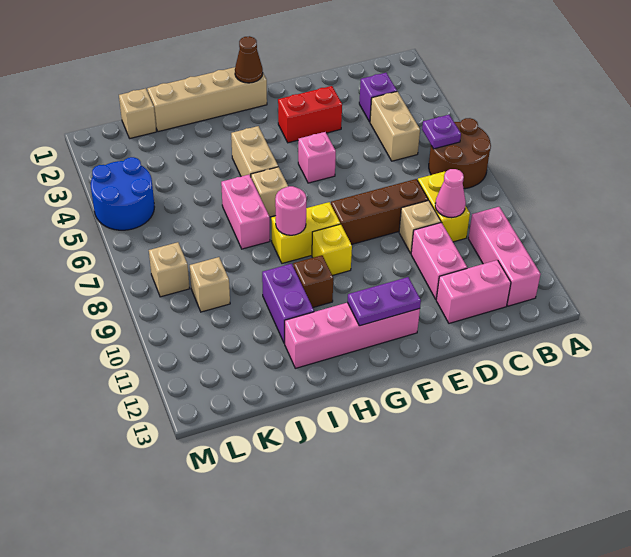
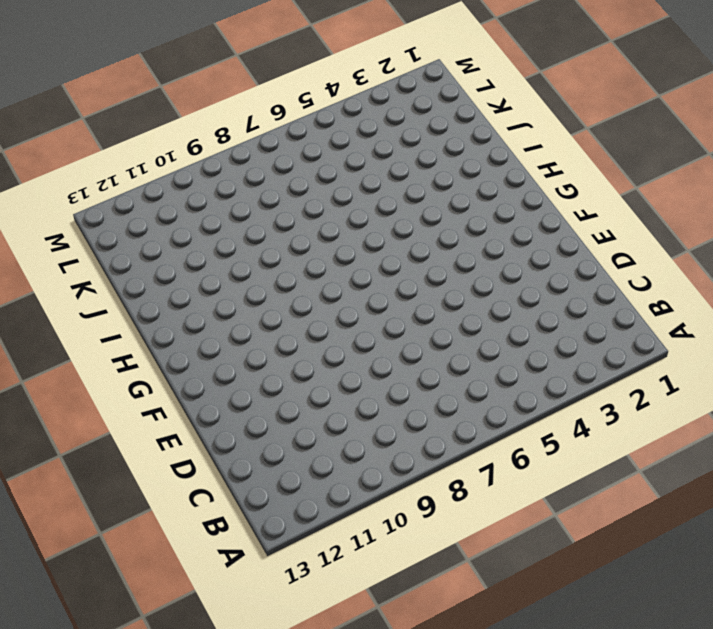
none -> brown 2x2 round brick [429,118,491,189]
none -> pink 1x3 brick [468,207,541,306]
none -> purple 1x1 brick [359,73,397,122]

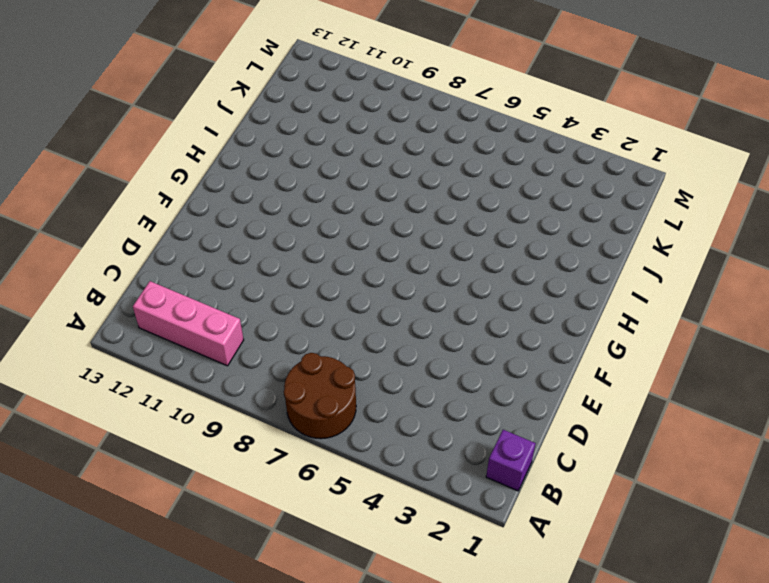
purple 1x1 brick [486,430,536,491] -> purple 1x1 brick moved to [359,73,397,122]
none -> tan 1x2 brick [370,91,420,161]
none -> yellow 1x2 brick [418,171,470,242]
none -> pink 1x2 brick [436,260,511,323]

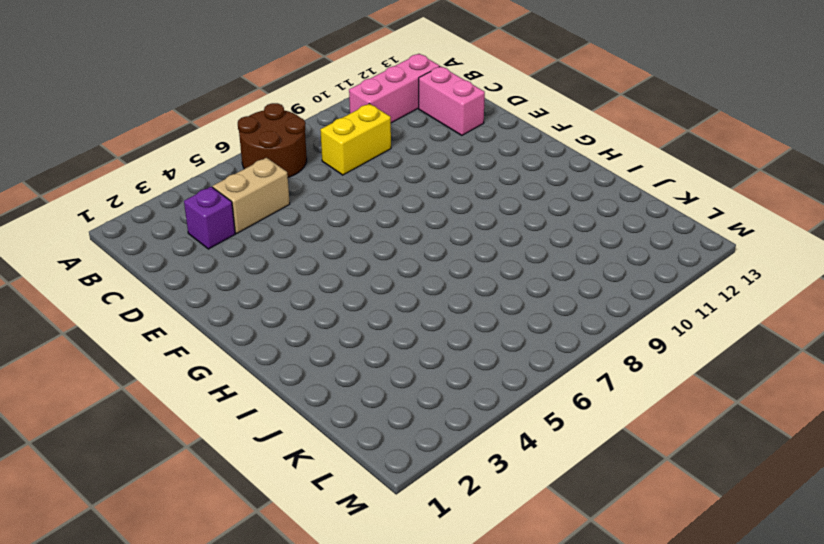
none -> brown 1x3 brick [331,179,428,244]
none -> tan 1x1 brick [399,200,441,253]
none -> pink 1x2 brick [411,223,467,299]

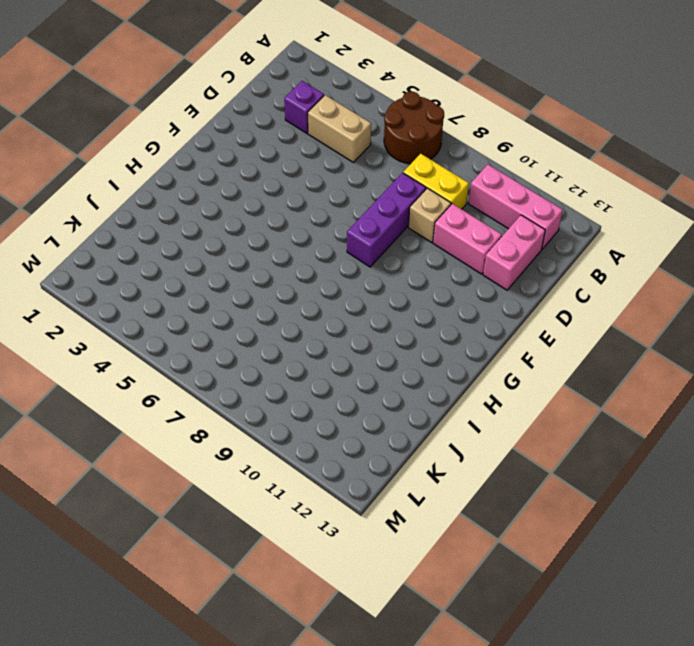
purple 1x3 brick [347,173,426,267] -> brown 1x3 brick [331,179,428,244]
none -> red 1x2 brick [278,86,342,143]
none -> pink 1x1 brick [298,132,336,183]
none -> pink 1x4 brick [285,303,420,368]

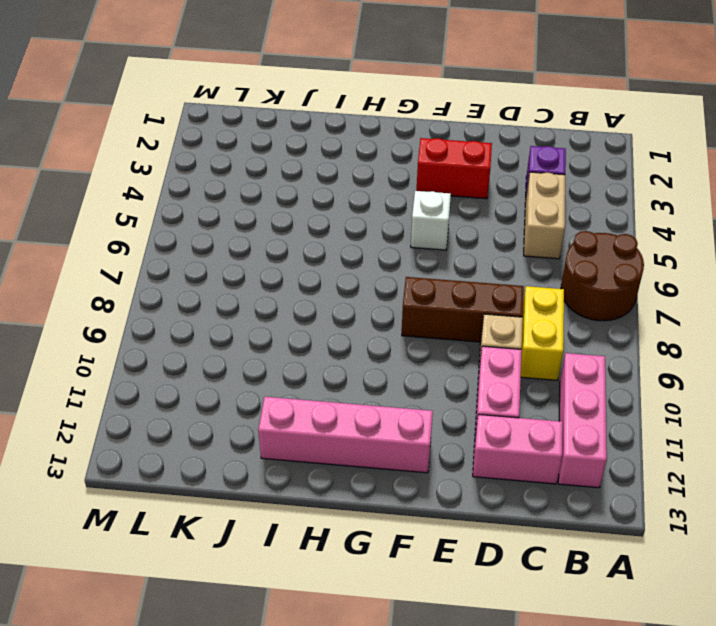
white 1x1 brick [411,191,451,250] -> pink 1x1 brick [298,132,336,183]
none -> tan 1x4 brick [147,67,267,132]
none -> yellow 1x2 brick [271,202,340,263]
none -> yellow 1x1 brick [312,224,352,275]

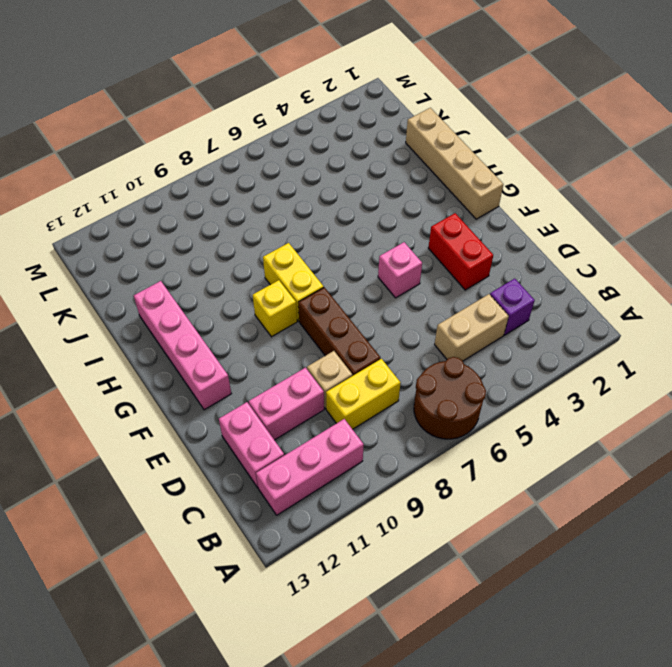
none -> tan 1x2 brick [231,126,278,177]
none -> tan 1x1 brick [251,167,288,217]
none -> brown 1x1 brick [293,255,333,307]

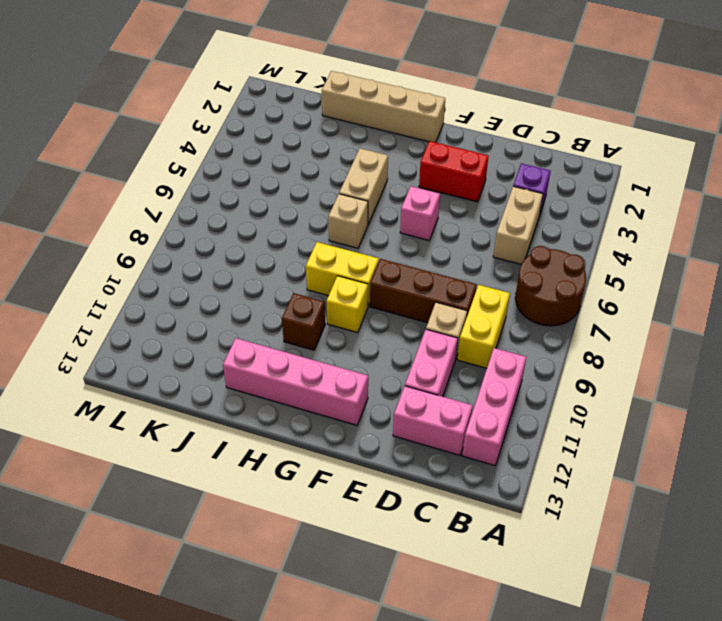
none -> pink 1x2 brick [221,175,270,249]
none -> purple 1x2 brick [262,264,314,343]
none -> tan 1x1 brick [119,88,156,138]

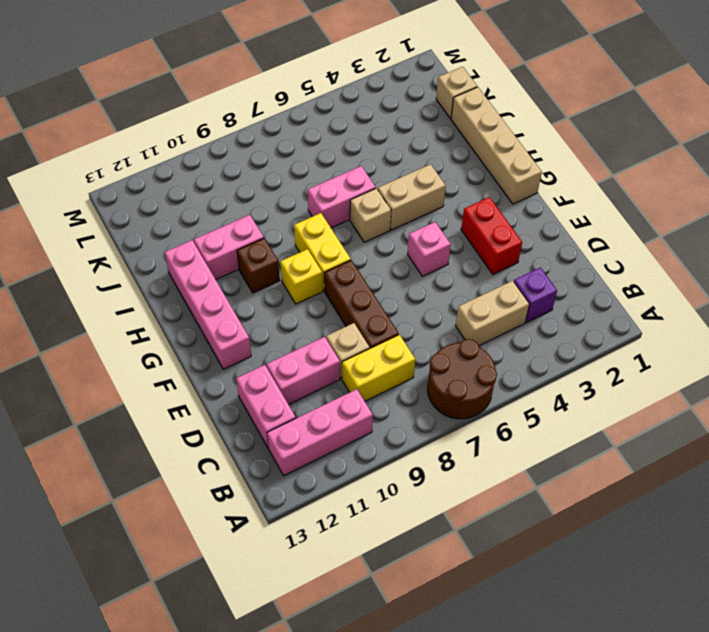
pink 1x2 brick [194,215,264,279] -> purple 1x2 brick [262,264,314,343]
none -> tan 1x1 brick [190,257,230,312]
none -> blue 2x2 round brick [91,157,154,230]
none -> tan 1x1 brick [149,242,190,297]

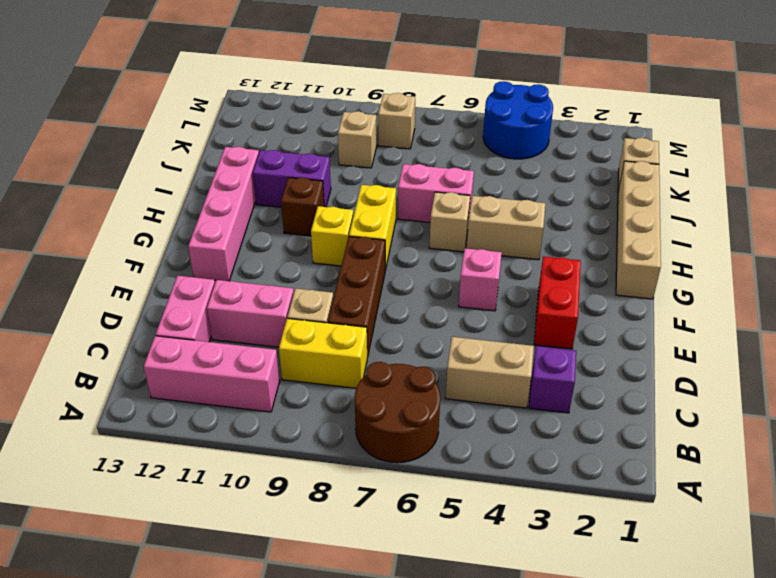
none -> purple 1x1 plate [422,115,461,149]
none -> pink 1x1 cone [435,169,466,218]
none -> purple 1x2 plate [347,277,421,326]

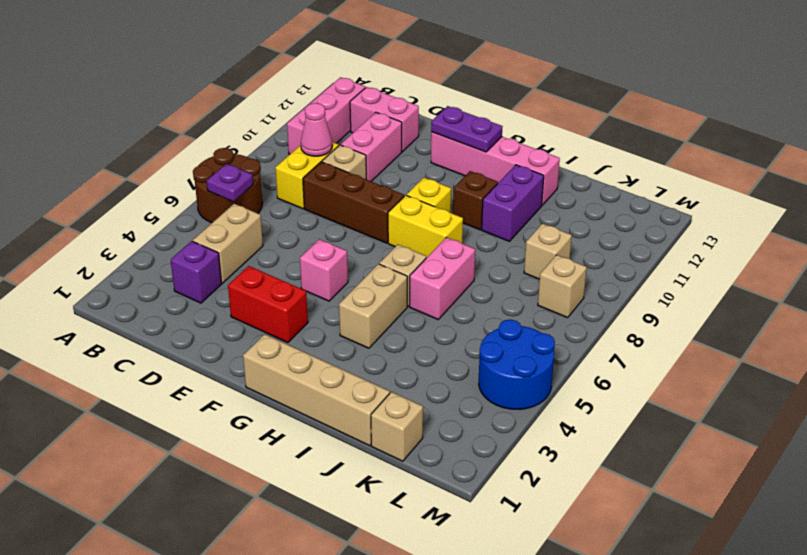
none -> brown 1x1 cone [235,36,263,83]
none -> pink 1x1 round brick [275,186,306,235]

